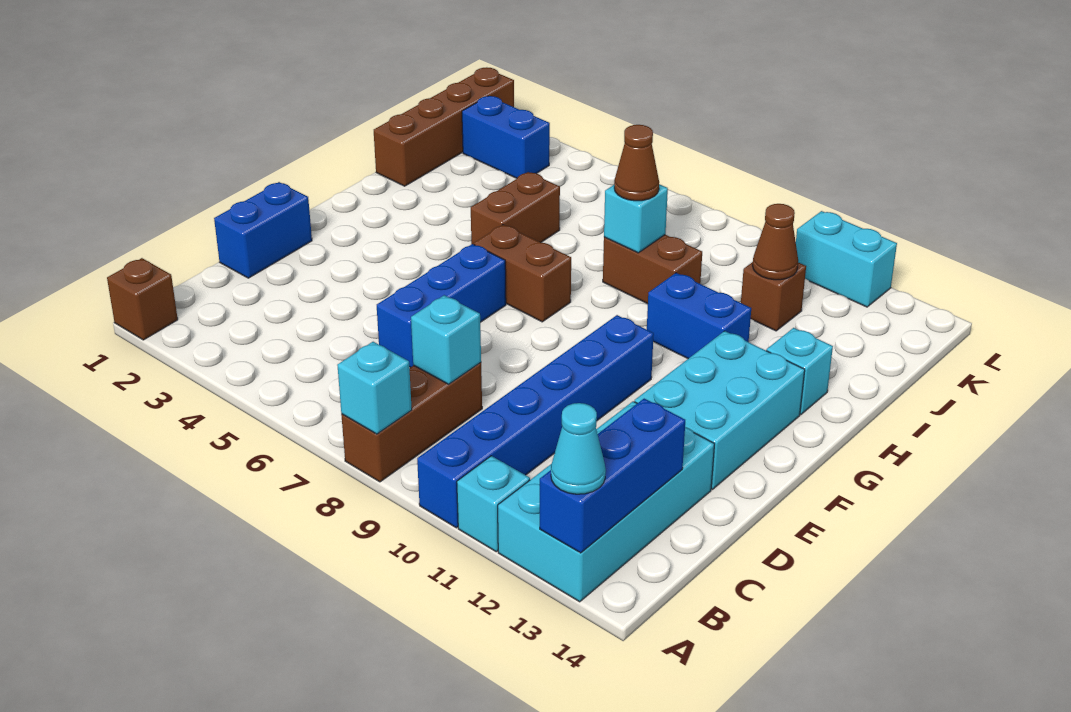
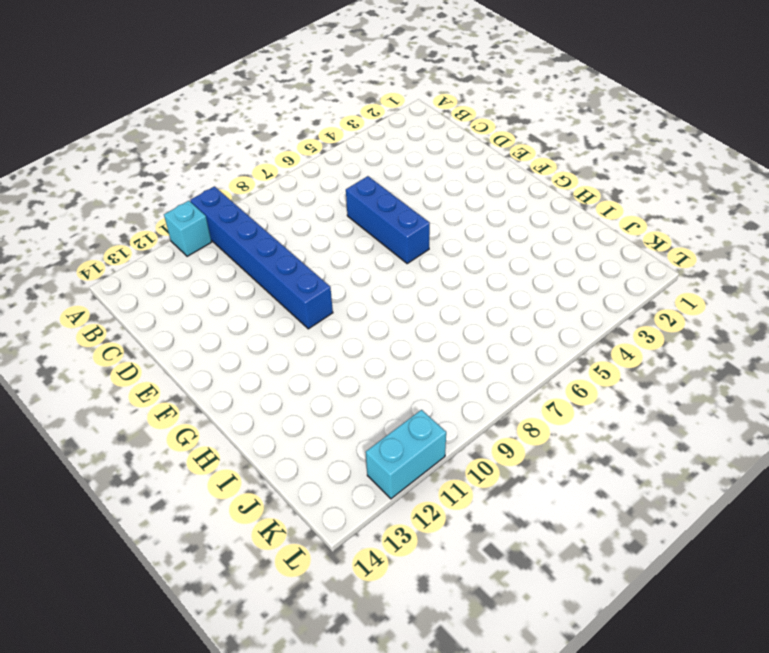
none -> brown 1x1 brick [107,258,178,340]
none -> brown 1x3 brick [341,362,482,482]
none -> cyan 2x4 brick [498,401,714,602]

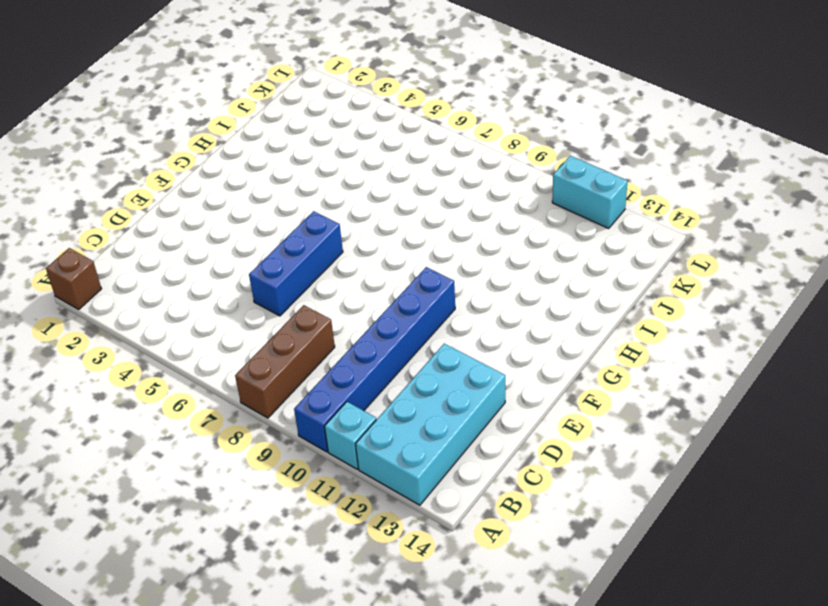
none -> blue 1x2 brick [214,182,312,278]
none -> cyan 2x3 brick [635,331,805,489]
none -> brown 1x2 brick [474,225,571,322]

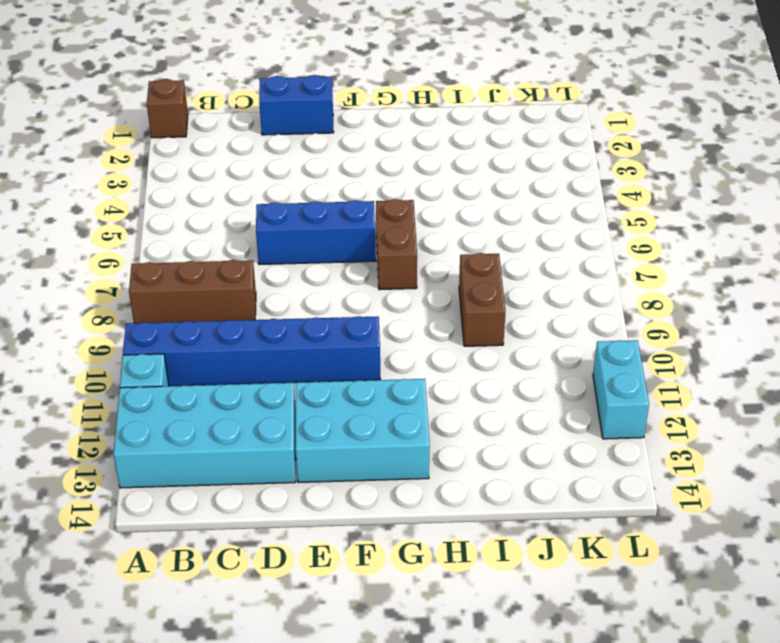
none -> brown 1x2 brick [471,172,560,244]
none -> blue 1x2 brick [647,273,751,359]
none -> cyan 1x1 brick [766,328,833,414]

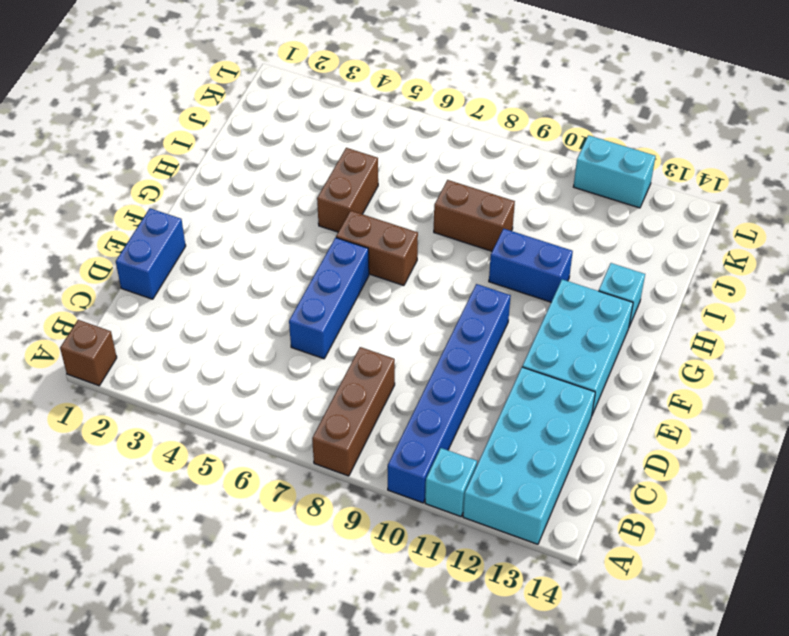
none -> brown 1x4 brick [374,67,514,186]
none -> brown 1x1 brick [741,262,806,331]
none -> blue 1x2 brick [462,96,550,178]

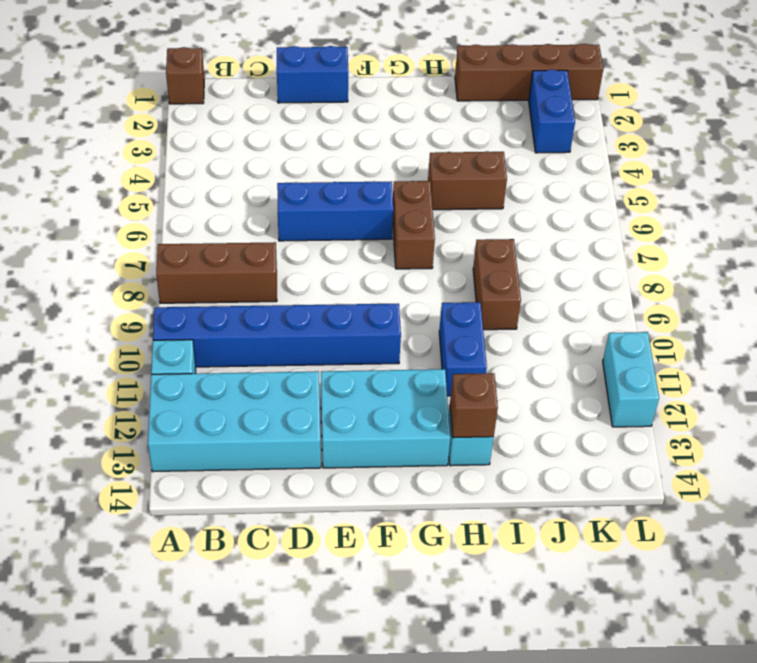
brown 1x1 brick [450,373,498,438] -> brown 1x1 brick moved to [741,262,806,331]
none -> cyan 1x1 brick [337,342,412,434]
none -> blue 1x3 brick [540,399,685,553]
none -> cyan 1x1 brick [411,295,481,384]

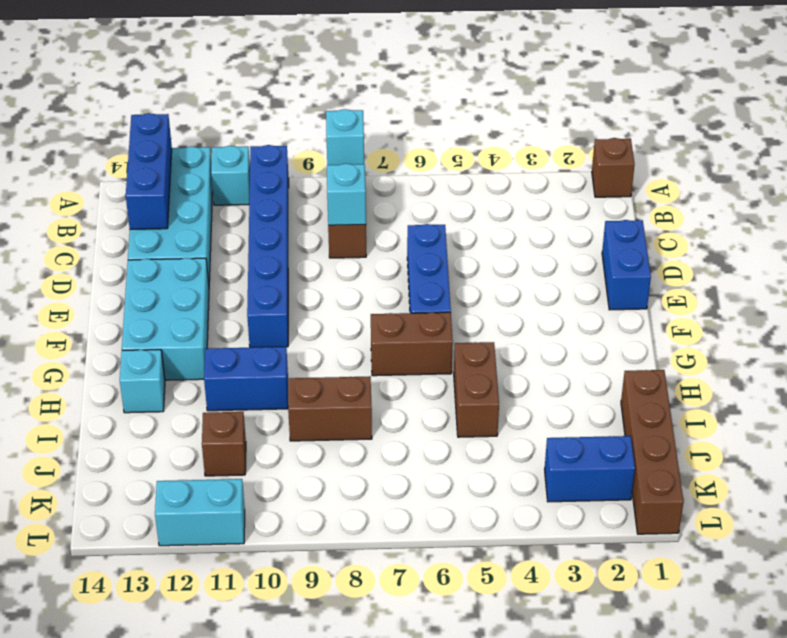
none -> cyan 1x1 brick [604,184,668,253]
none -> brown 1x1 cone [753,204,798,280]
none -> cyan 1x1 cone [551,403,606,494]

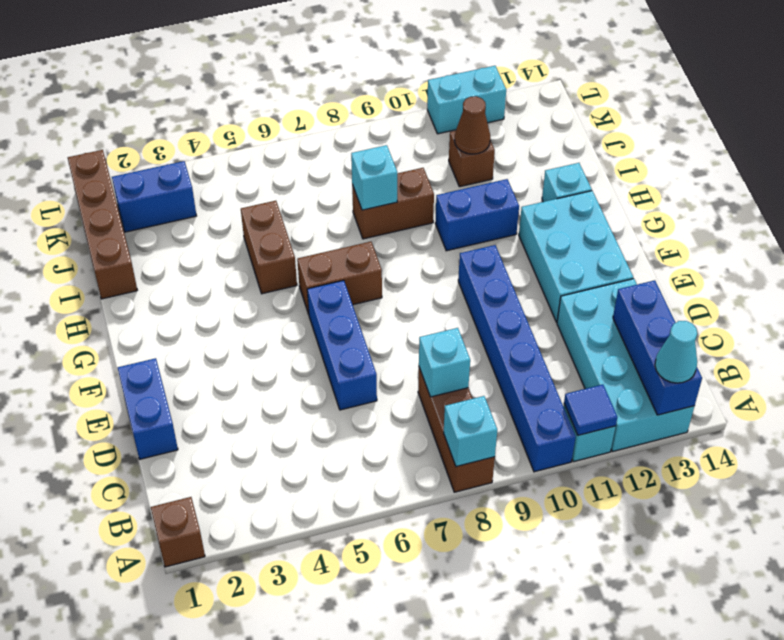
blue 1x1 tile [564,385,617,435] -> none
none -> brown 1x1 cone [614,125,659,201]

